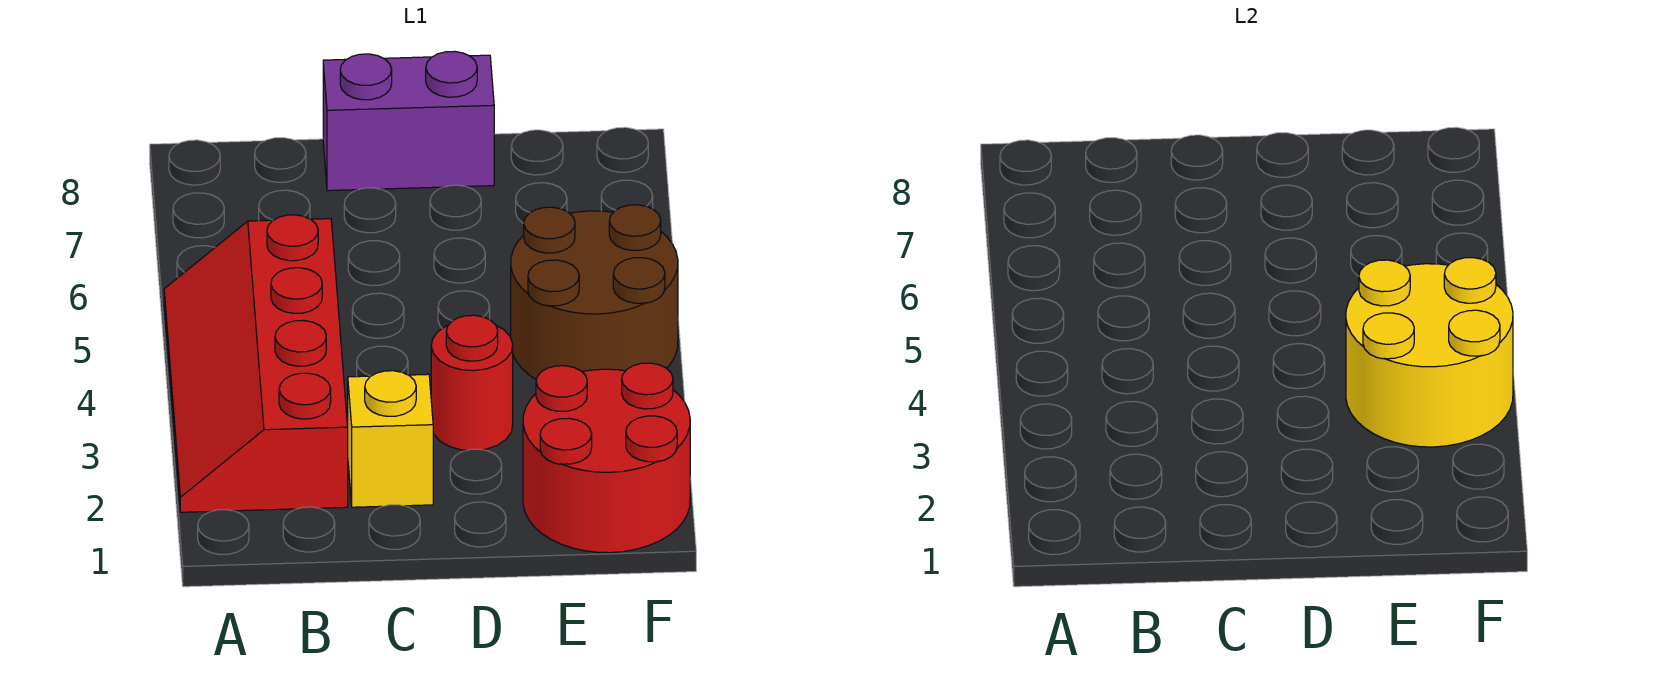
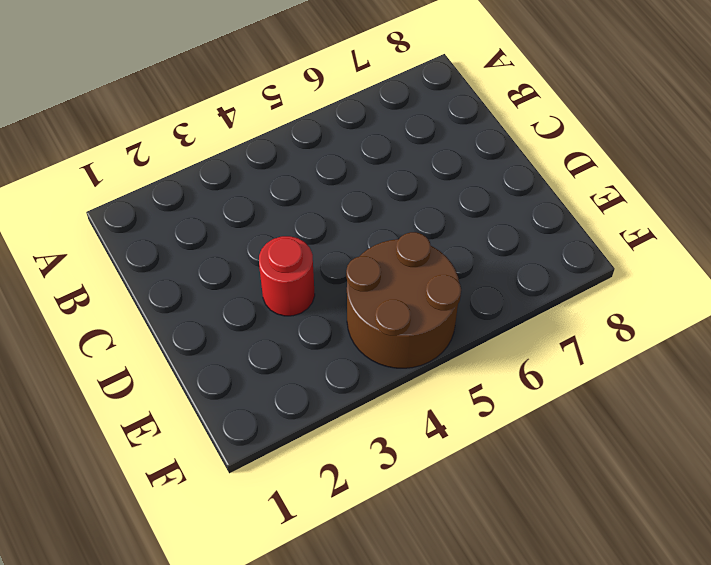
none -> red 2x4 slope [164,215,348,512]
none -> yellow 1x1 brick [348,371,433,507]

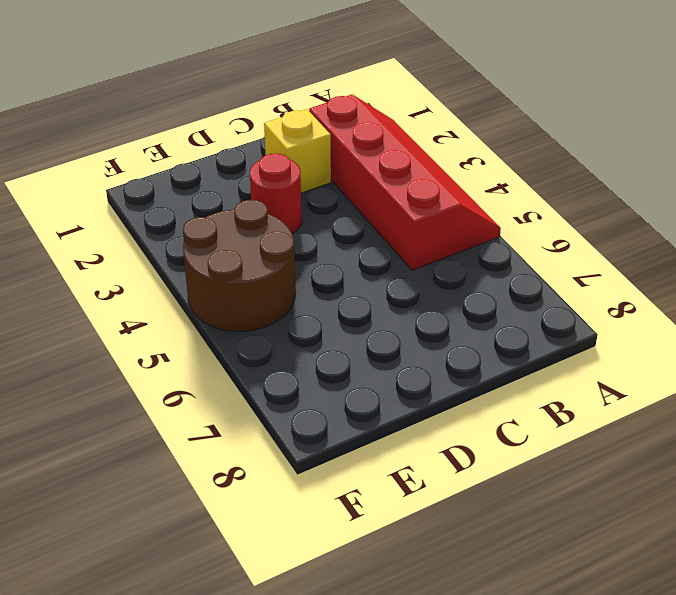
none -> purple 1x2 brick [323,51,494,191]
none -> red 2x2 round brick [523,363,690,553]

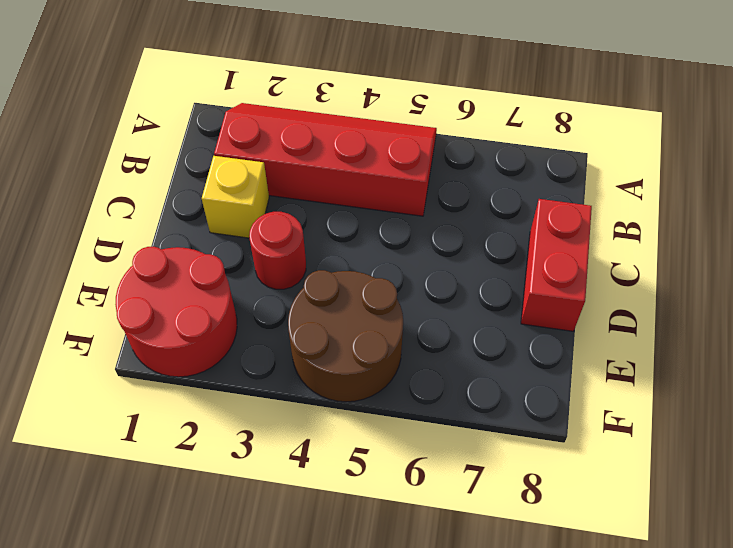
red 1x2 brick [521,199,592,331] -> purple 1x2 brick [323,51,494,191]
none -> yellow 2x2 round brick [1346,258,1513,447]

